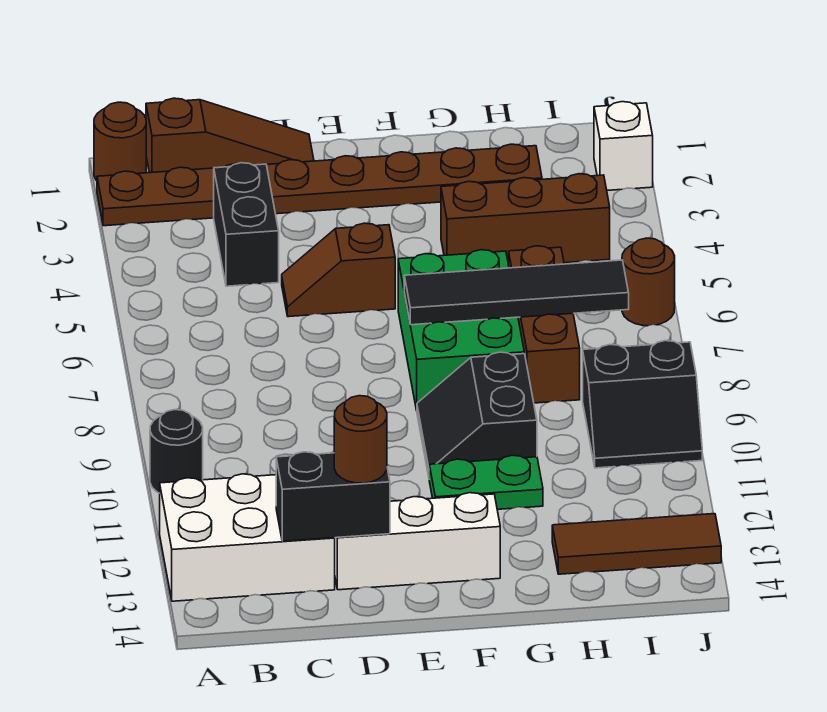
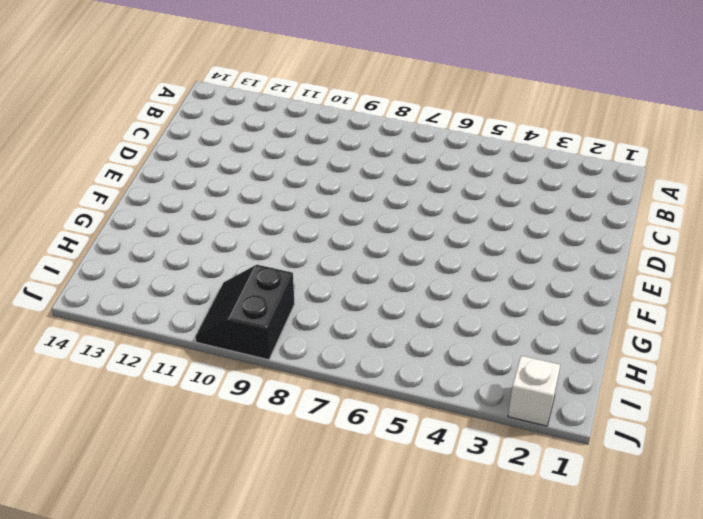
none -> brown 1x1 round brick [94,102,146,181]
none -> brown 1x8 plate [97,144,542,226]
none -> black 1x1 round brick [150,410,203,493]

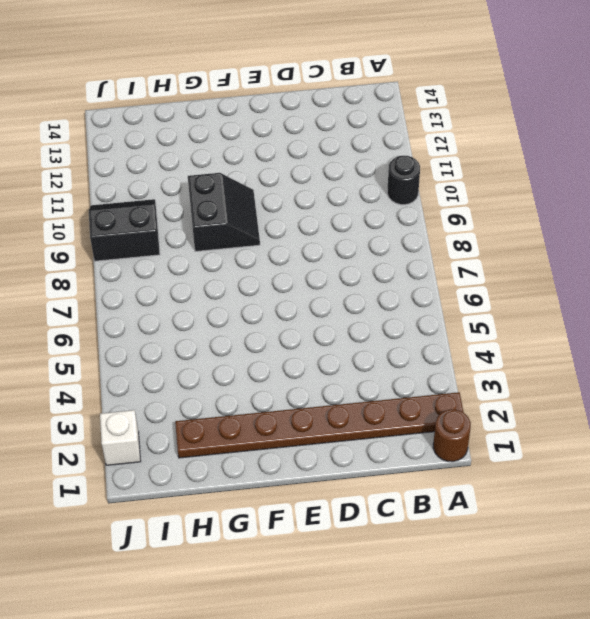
none -> white 2x3 brick [160,474,335,601]
none -> brown 1x3 slope [146,98,314,173]
none -> black 1x2 brick [214,163,279,286]

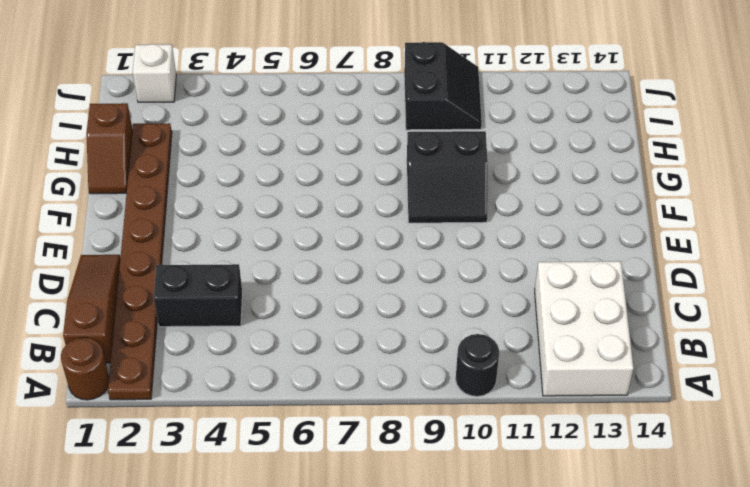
brown 1x2 slope [87,103,133,194] -> brown 1x2 slope moved to [282,223,395,317]
none -> white 1x3 brick [335,493,500,590]
none -> green 2x3 brick [398,250,524,410]
none -> green 1x2 plate [429,455,543,509]

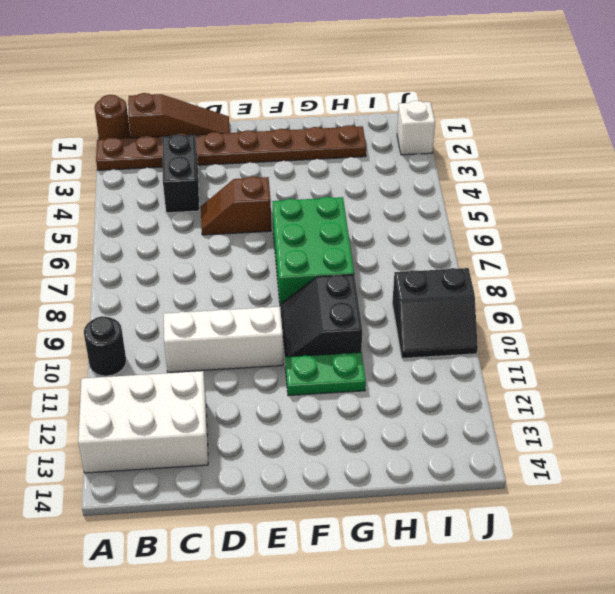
white 1x3 brick [164,307,283,372] -> white 1x3 brick moved to [335,493,500,590]
none -> brown 1x3 brick [441,174,610,265]
none -> brown 1x3 brick [509,246,580,403]
none -> brown 1x3 tile [552,514,721,574]

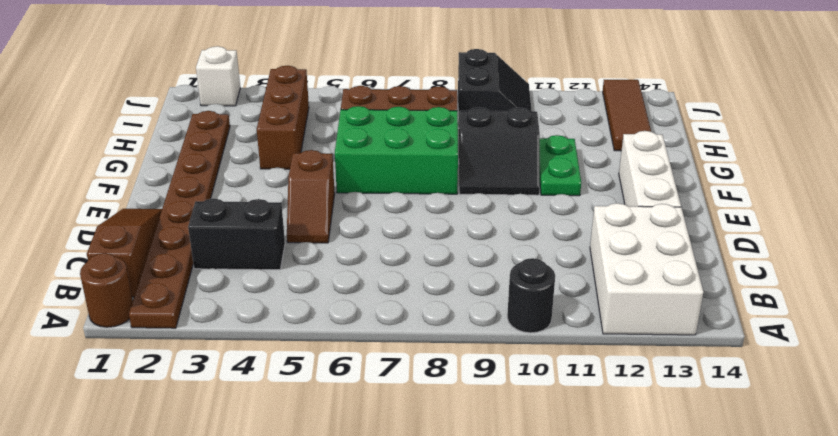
none -> brown 1x1 round brick [622,238,675,326]
none -> black 1x2 brick [276,452,390,541]
none -> black 1x4 tile [404,260,629,325]

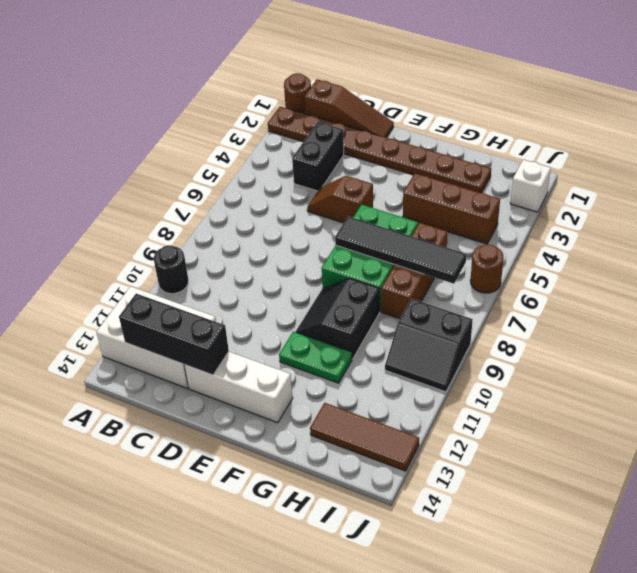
black 1x3 brick [119,294,229,375] -> black 1x2 brick [276,452,390,541]
none -> brown 1x1 round brick [334,396,387,483]

